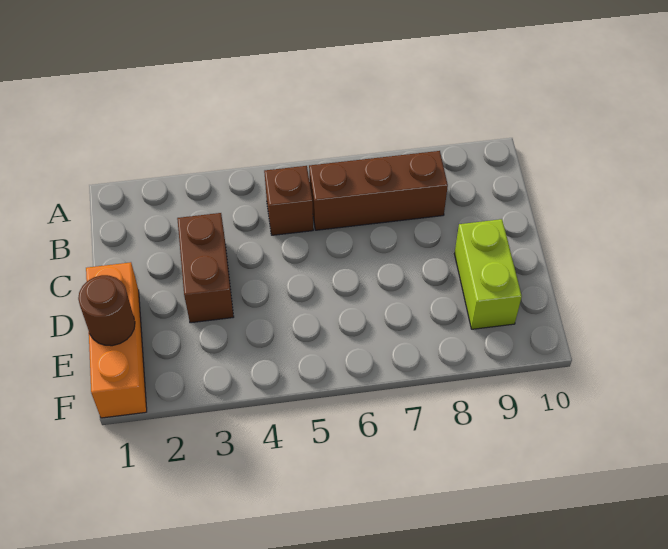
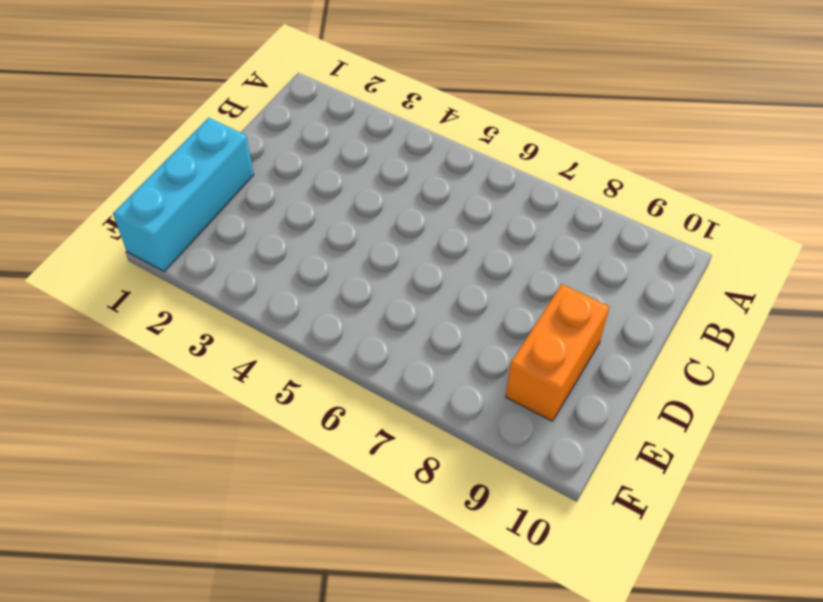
cyan 1x3 brick [113,118,254,271] -> orange 1x3 brick [86,262,147,418]
orange 1x2 brick [506,284,610,421] -> lime 1x2 brick [454,219,522,329]
none -> brown 1x1 brick [264,166,313,235]
none -> brown 1x3 brick [309,151,448,230]

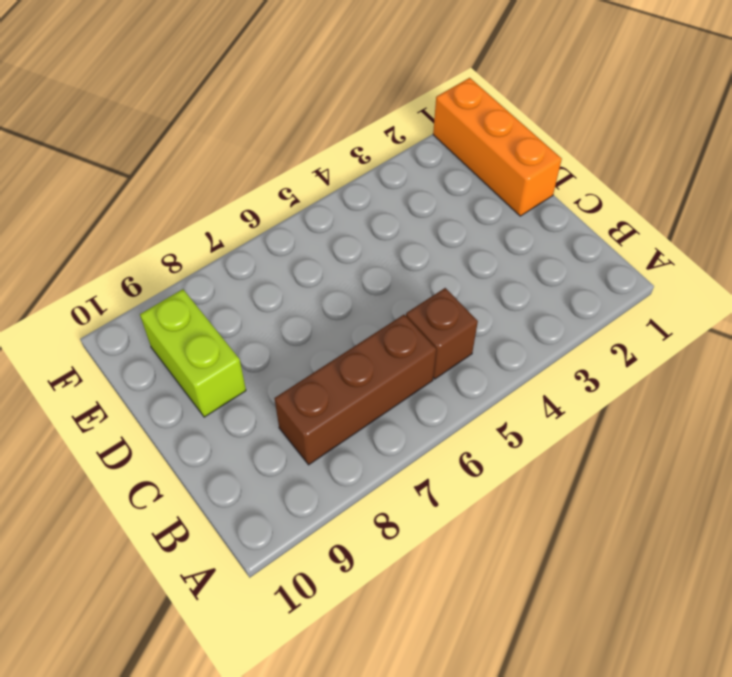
none -> brown 1x2 brick [177,213,234,323]
none -> brown 1x1 round brick [78,275,135,346]

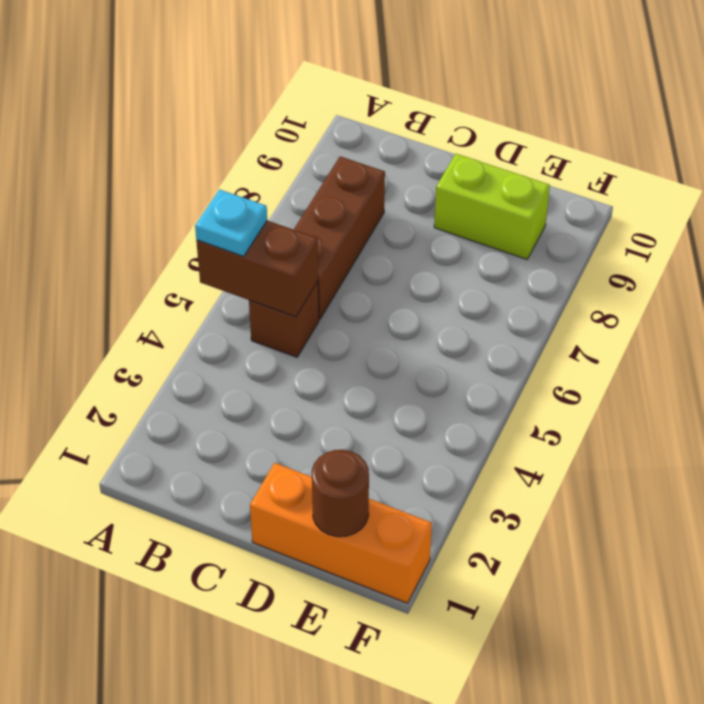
brown 1x2 brick [196,221,318,317] -> brown 1x2 brick moved to [177,213,234,323]
cyan 1x1 plate [195,189,267,256] -> none

